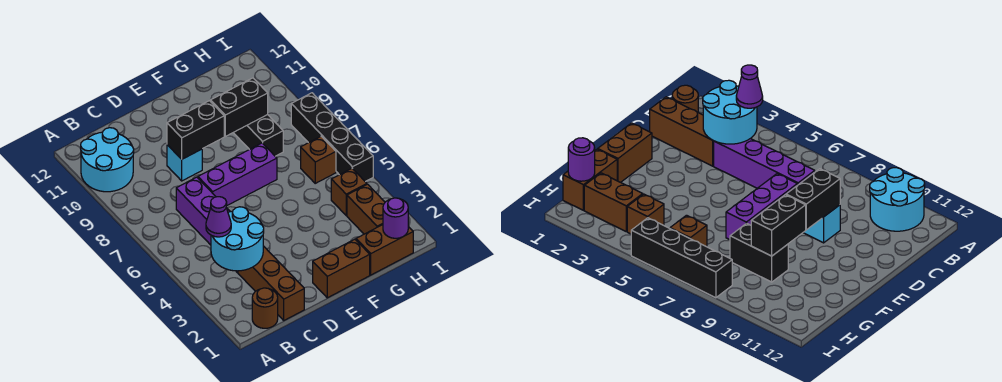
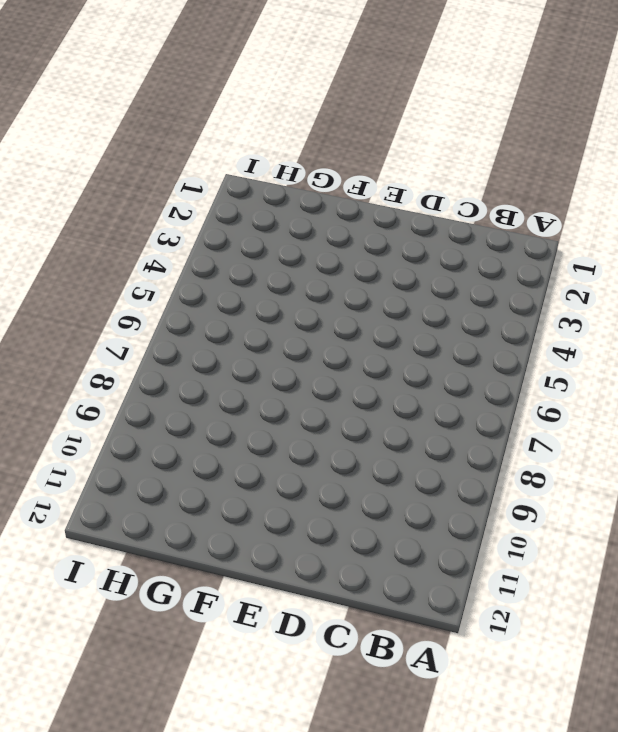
none -> cyan 2x2 round brick [81,128,134,192]
none -> brown 1x1 round brick [252,288,278,328]
none -> brown 1x3 brick [238,246,304,320]

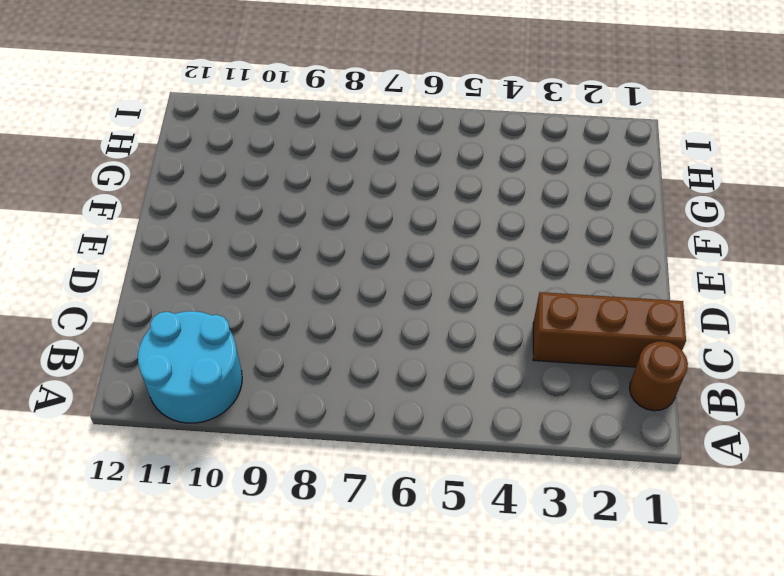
none -> purple 1x4 brick [176,177,238,272]
none -> purple 1x3 brick [198,143,277,205]
none -> cyan 1x1 brick [167,145,202,181]

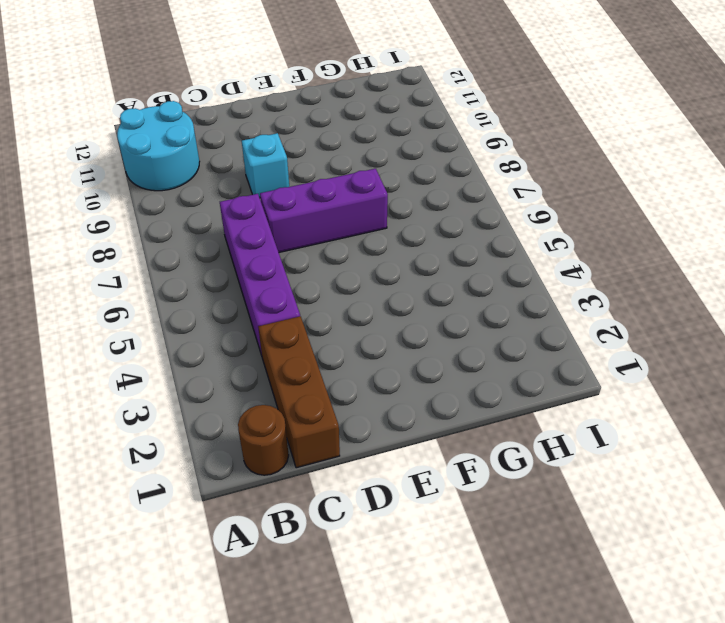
none -> brown 1x2 brick [313,239,370,298]
none -> brown 1x2 brick [356,225,413,275]
none -> black 1x2 brick [233,115,283,156]

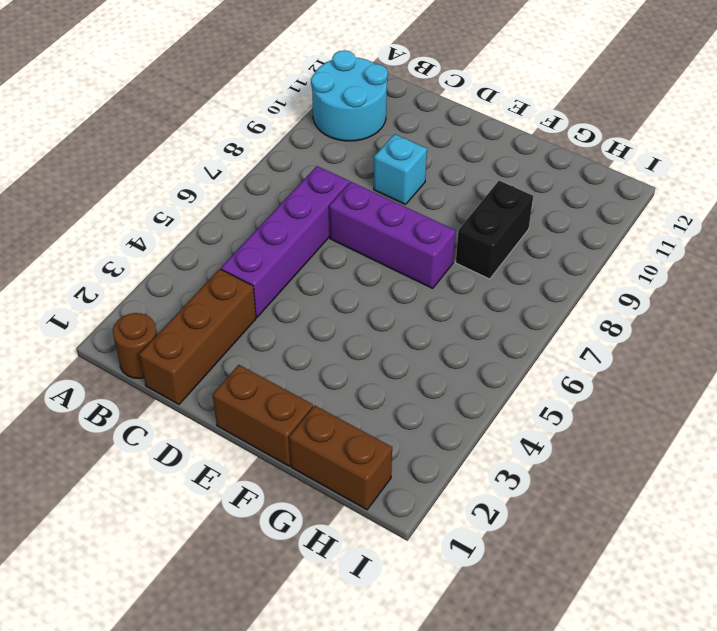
none -> brown 1x2 brick [347,184,385,234]
none -> brown 1x1 brick [331,168,367,215]
none -> brown 1x1 brick [301,136,336,183]

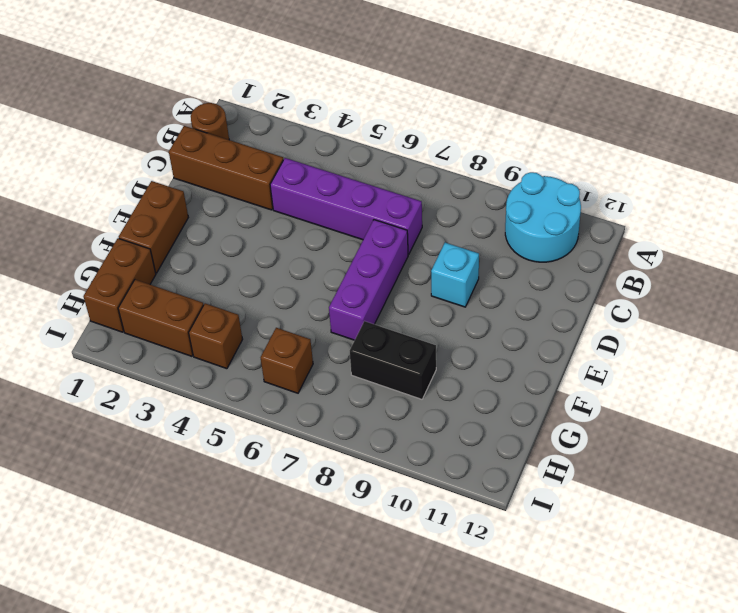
none -> black 1x4 brick [291,93,373,182]
none -> cyan 2x2 round brick [211,207,264,271]
none -> black 1x2 brick [167,101,224,159]

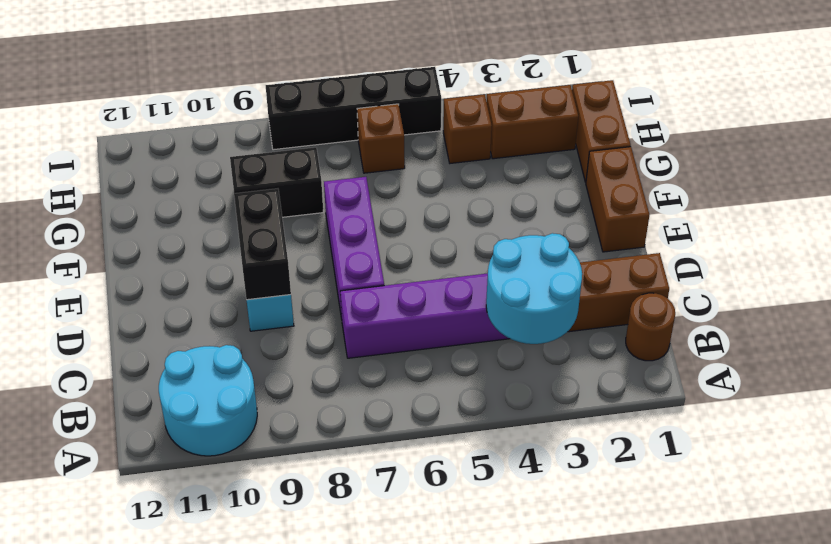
none -> black 1x2 brick [211,78,268,136]
none -> purple 1x1 round brick [383,198,408,238]
none -> purple 1x1 cone [206,197,231,237]

